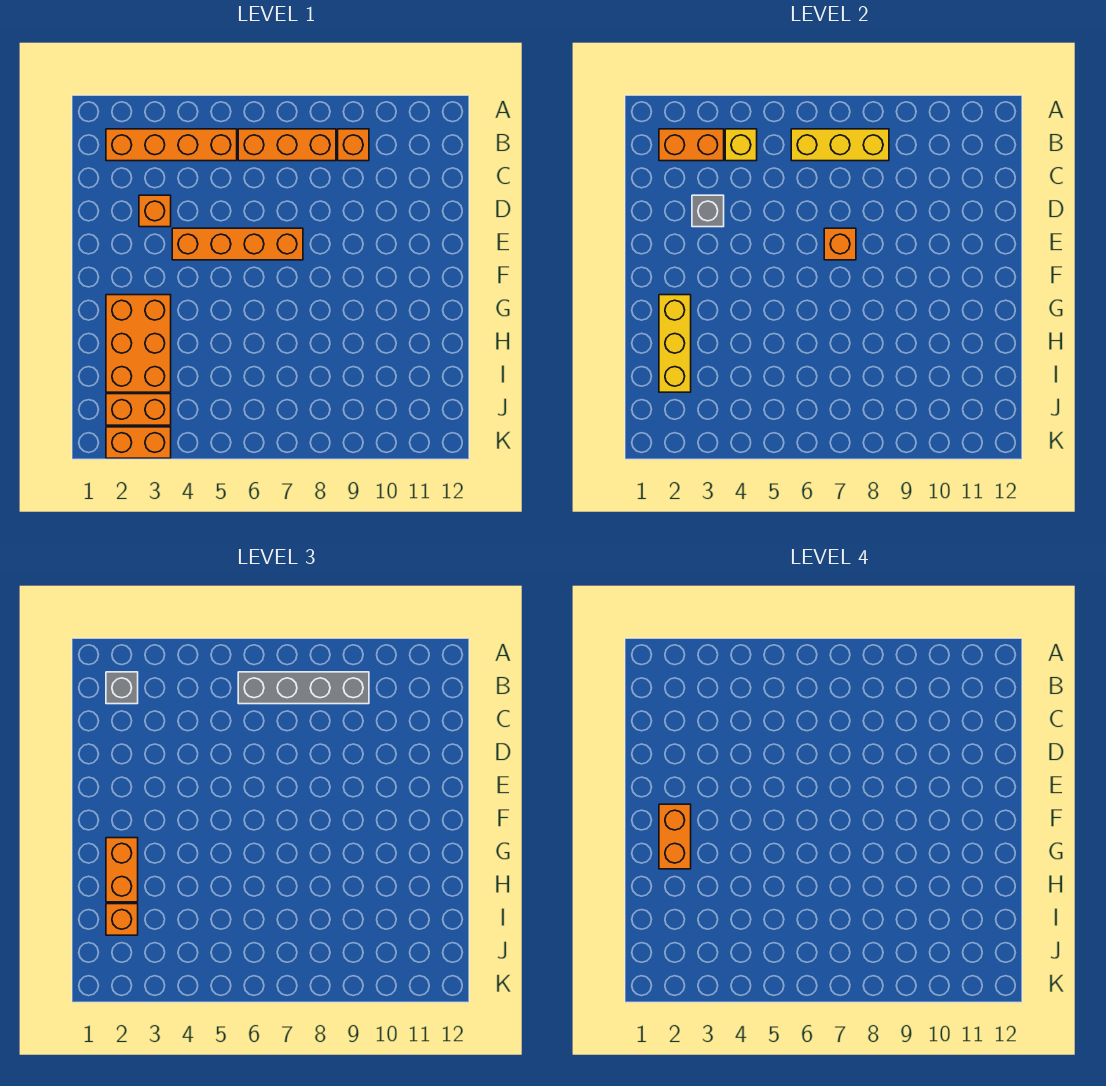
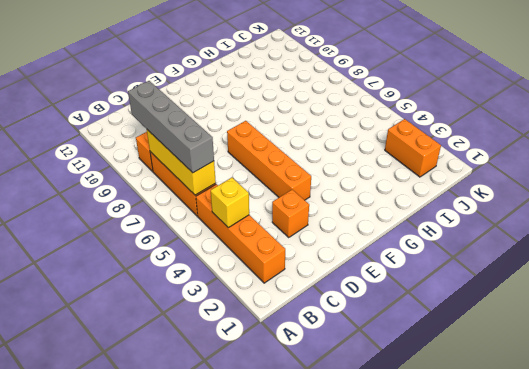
none -> orange 2x3 brick [106,295,171,392]
none -> orange 1x2 brick [106,427,171,458]
none -> orange 1x2 brick [659,129,724,161]

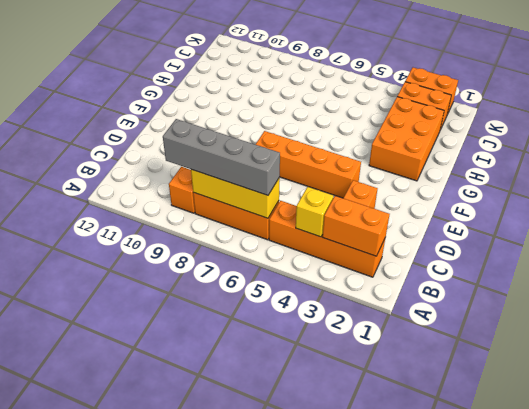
none -> grey 1x1 brick [692,195,724,227]
none -> orange 1x1 brick [824,228,856,260]
none -> yellow 1x3 brick [659,295,691,392]

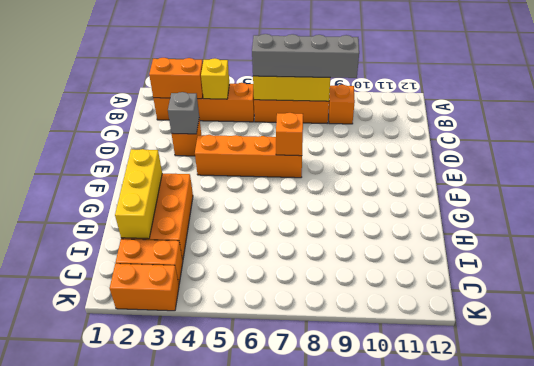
none -> grey 1x1 brick [106,672,138,704]
none -> orange 1x2 brick [106,838,138,902]
none -> orange 1x1 brick [106,904,138,935]

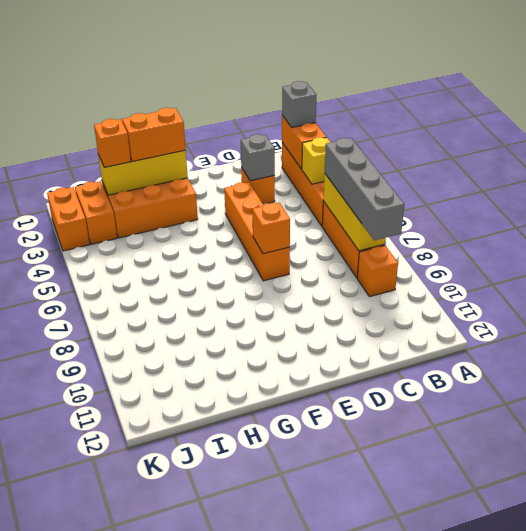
none -> orange 1x2 brick [659,804,691,869]

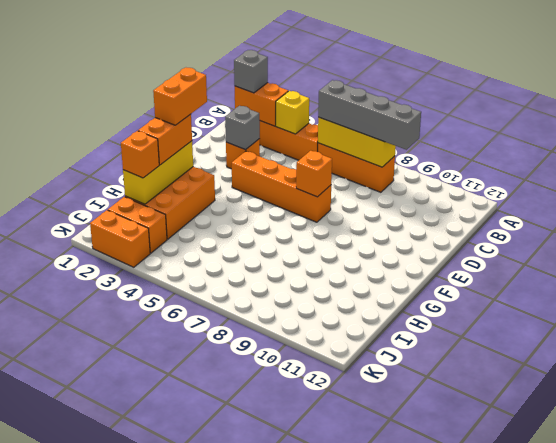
none -> orange 1x1 brick [338,129,369,161]

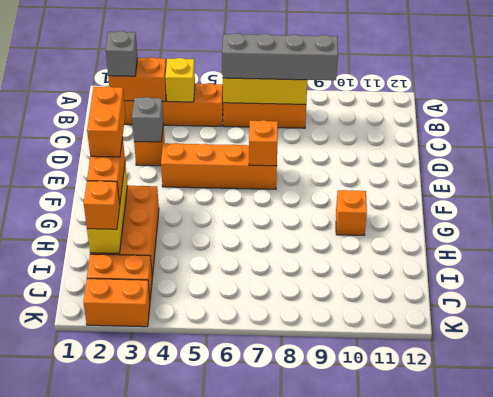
orange 1x1 brick [336,190,367,235] -> orange 1x1 brick moved to [338,129,369,161]

